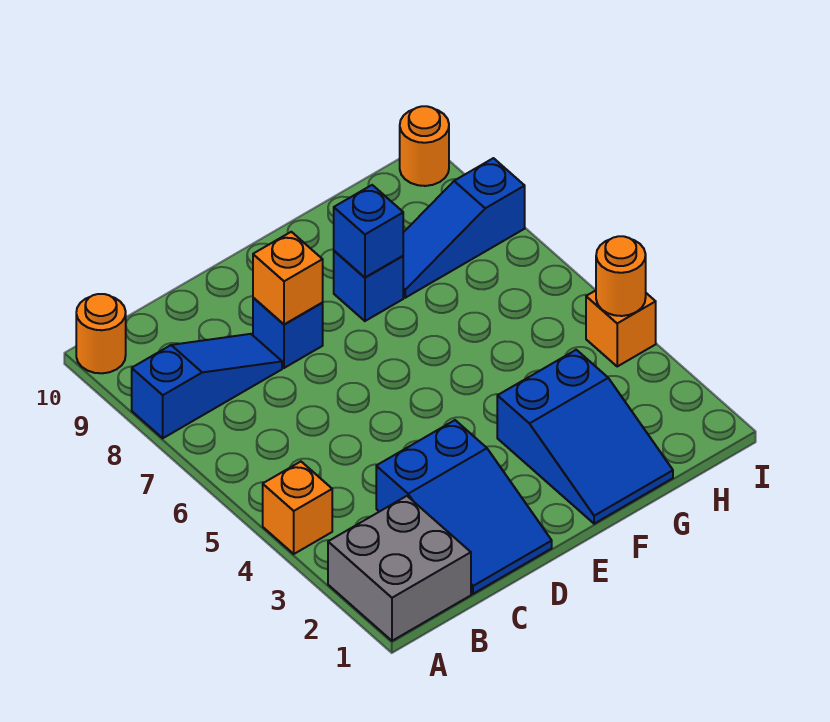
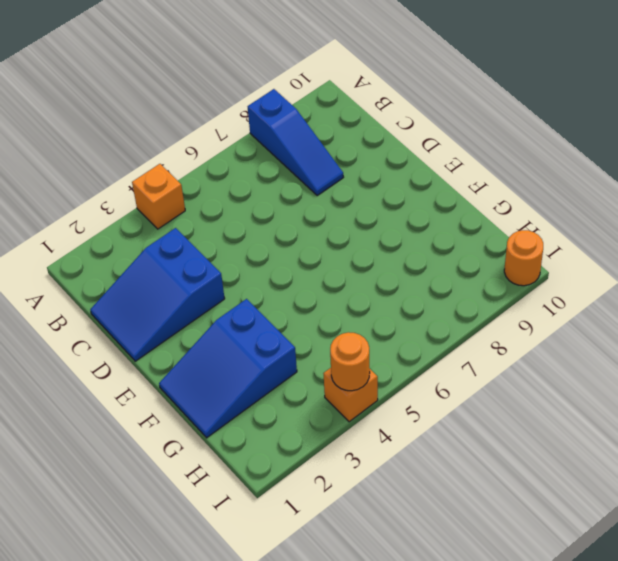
none -> grey 2x2 brick [328,496,471,641]
none -> orange 1x1 round brick [76,294,126,373]
none -> blue 1x1 brick [253,298,323,368]

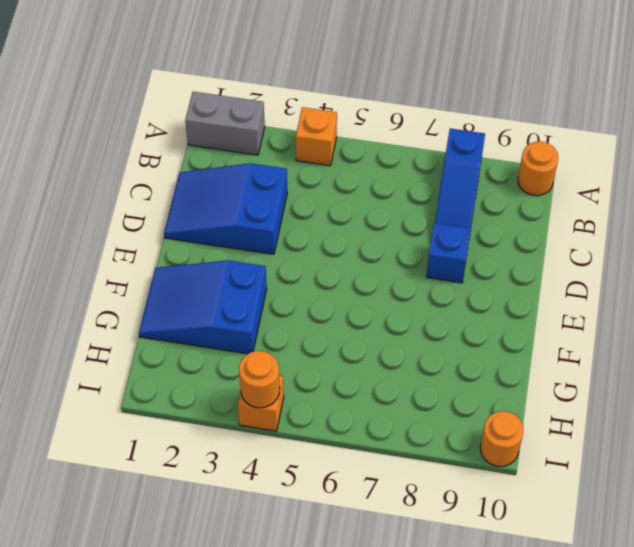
grey 1x2 brick [185,92,265,155] -> grey 2x2 brick [328,496,471,641]
none -> blue 1x1 brick [334,251,403,321]
none -> blue 1x3 slope [403,158,525,298]
none -> orange 1x1 brick [253,232,323,325]

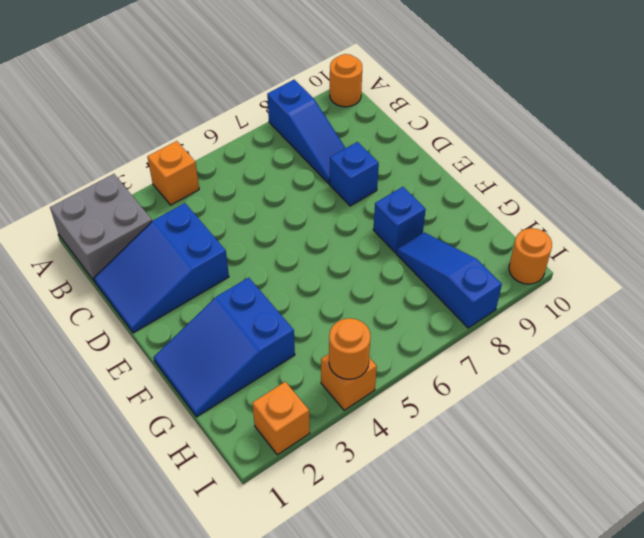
orange 1x1 brick [252,382,310,455] -> orange 1x1 brick moved to [253,232,323,325]
none -> blue 1x1 brick [334,185,403,277]

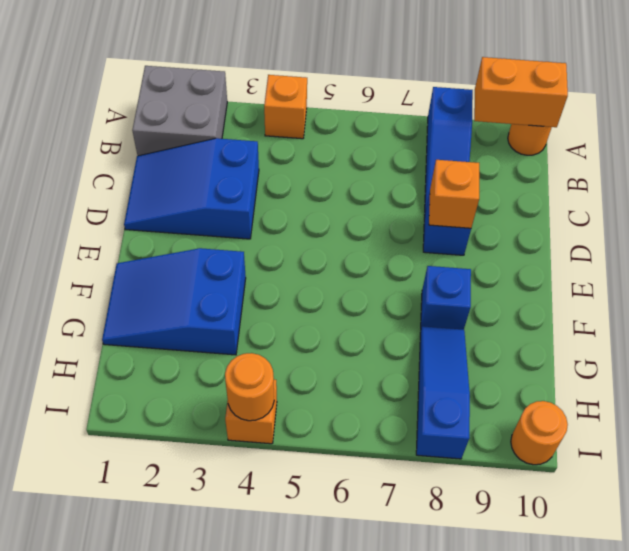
orange 1x2 brick [474,57,568,127] -> none
none -> blue 1x1 brick [334,185,403,277]

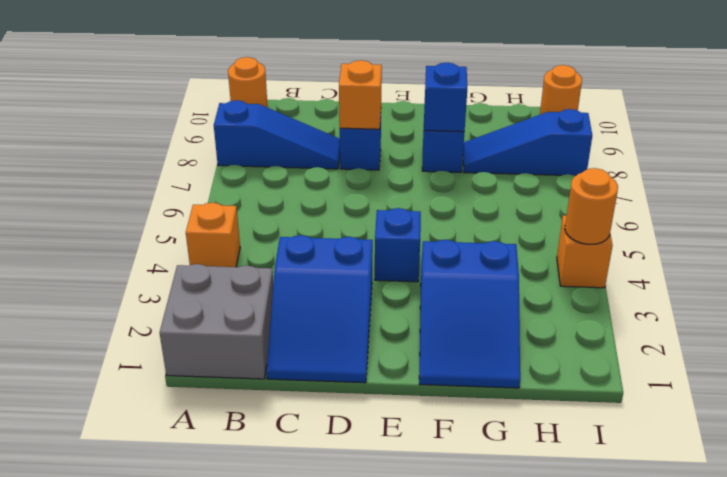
blue 1x1 brick [375,208,421,282] -> none

